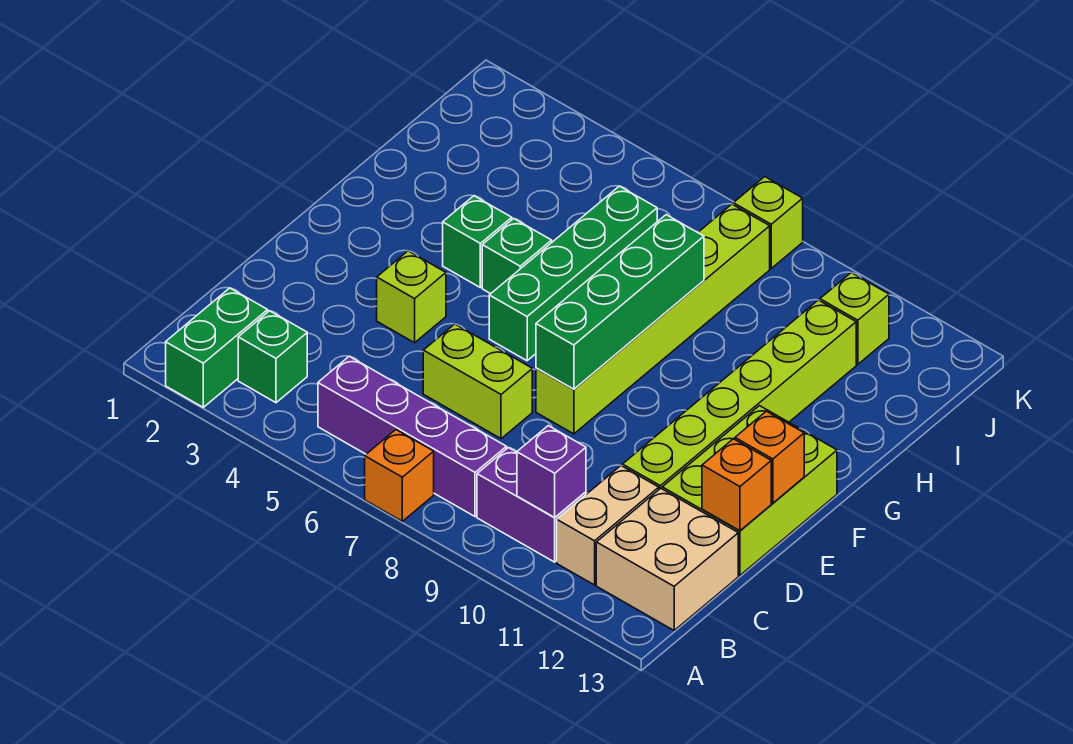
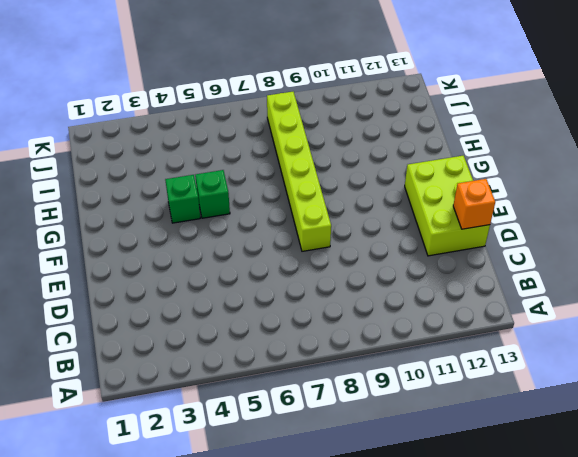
none -> green 1x2 brick [166,288,268,407]
none -> orange 1x1 brick [365,430,434,521]
none -> green 1x1 brick [238,311,307,403]

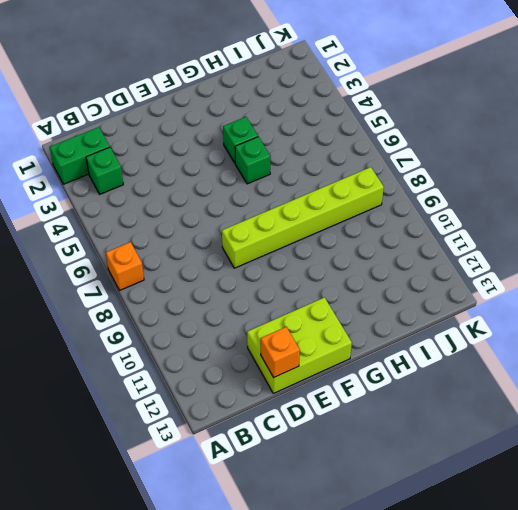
none -> purple 1x4 brick [318,356,506,517]
none -> purple 1x2 brick [477,448,586,562]
none -> tan 1x2 brick [557,466,659,585]

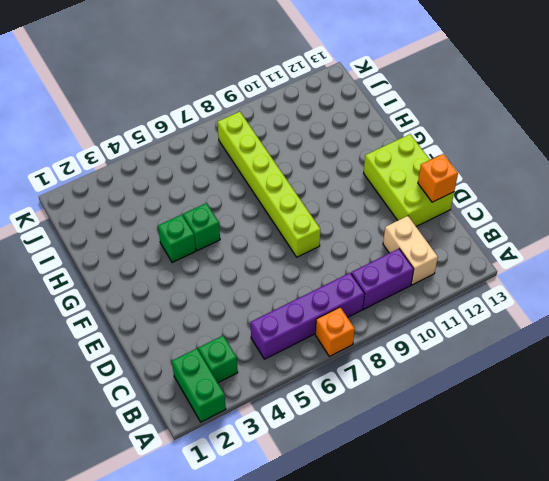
none -> tan 2x2 brick [596,488,738,630]
none -> lime 1x2 brick [423,324,532,439]
none -> lime 1x6 brick [622,300,856,489]

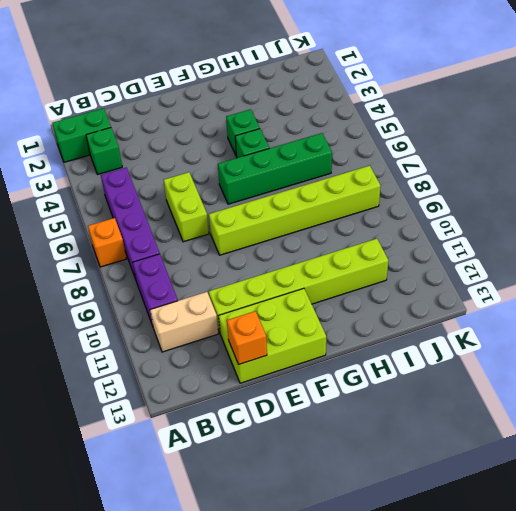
none -> tan 2x2 brick [596,488,738,630]
none -> lime 1x1 brick [377,251,446,343]
none -> lime 1x1 brick [820,273,889,364]

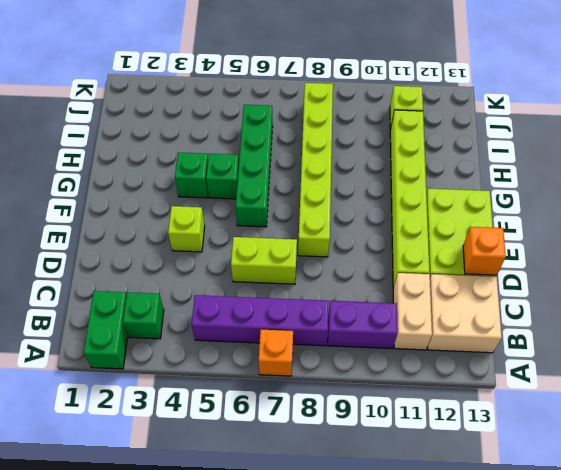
none -> lime 1x1 brick [733,177,803,268]
none -> purple 1x1 brick [517,426,586,518]
none -> green 1x4 brick [536,215,704,389]

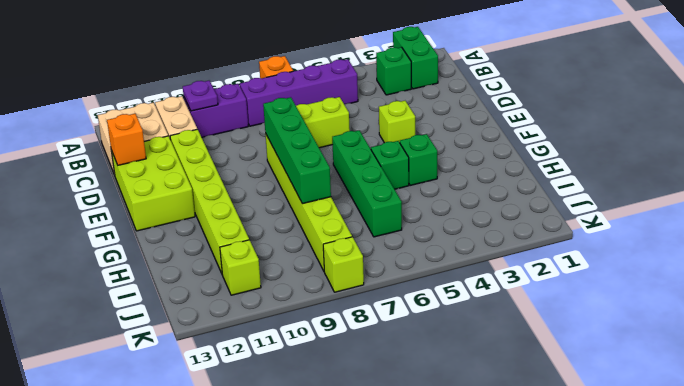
purple 1x1 plate [183,81,218,111] -> purple 1x1 brick [517,426,586,518]
none -> orange 1x1 brick [735,411,804,503]

